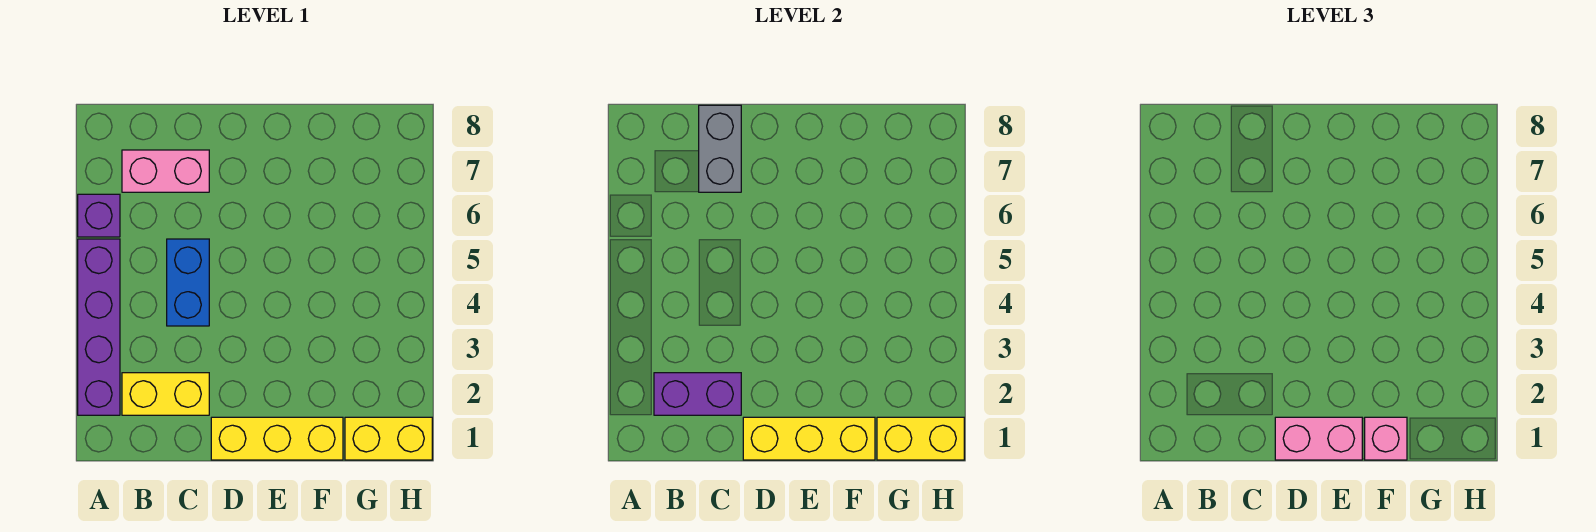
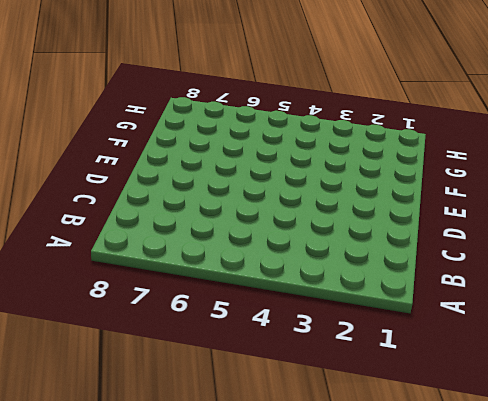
none -> purple 1x4 brick [78,239,120,415]
none -> purple 1x1 brick [78,194,120,237]
none -> yellow 1x2 brick [122,373,209,415]

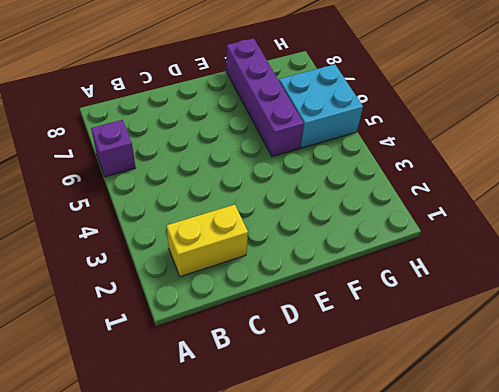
purple 1x4 brick [226,38,304,157] -> purple 1x4 brick moved to [78,239,120,415]
cyan 2x2 brick [279,64,363,148] -> none
none -> pink 1x2 brick [122,150,209,192]
none -> blue 1x2 brick [167,239,209,326]
none -> yellow 1x3 brick [211,417,343,460]

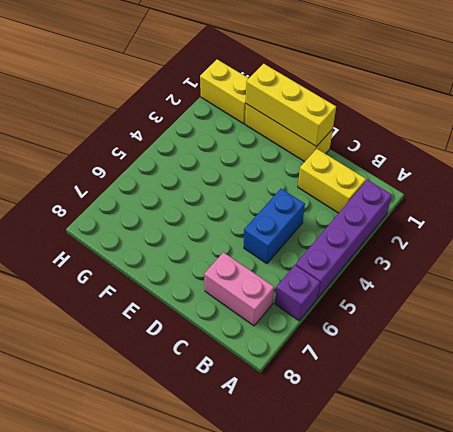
none -> purple 1x2 brick [654,373,741,415]
none -> grey 1x2 brick [699,105,741,192]
none -> yellow 1x2 brick [877,417,964,460]

